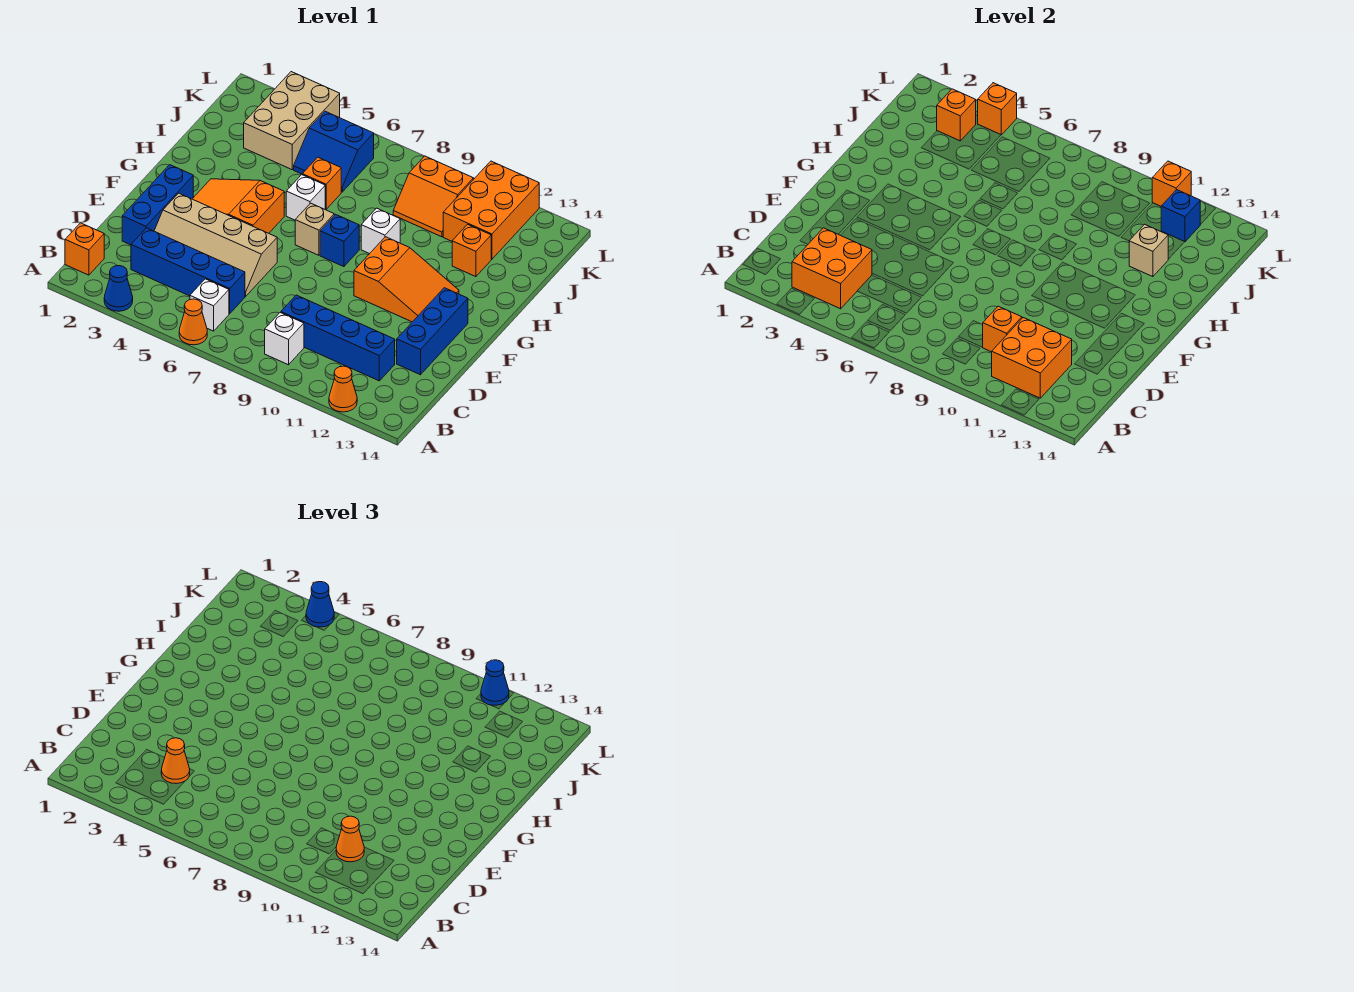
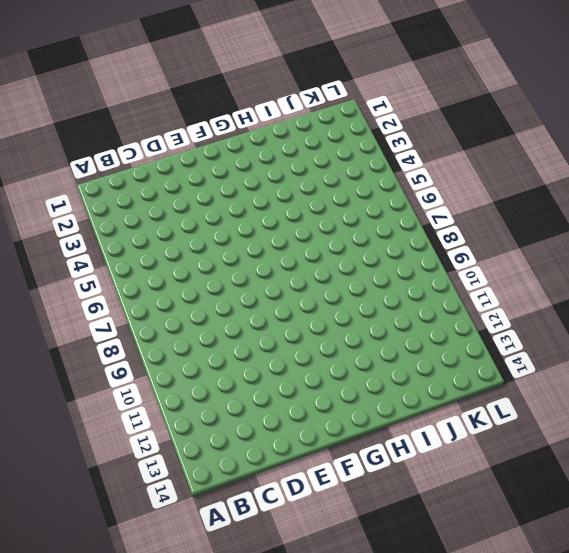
none -> blue 1x1 cone [104,266,133,311]
none -> orange 1x1 cone [179,299,207,345]
none -> orange 1x1 cone [329,366,357,412]
none -> orange 1x1 brick [65,223,104,275]

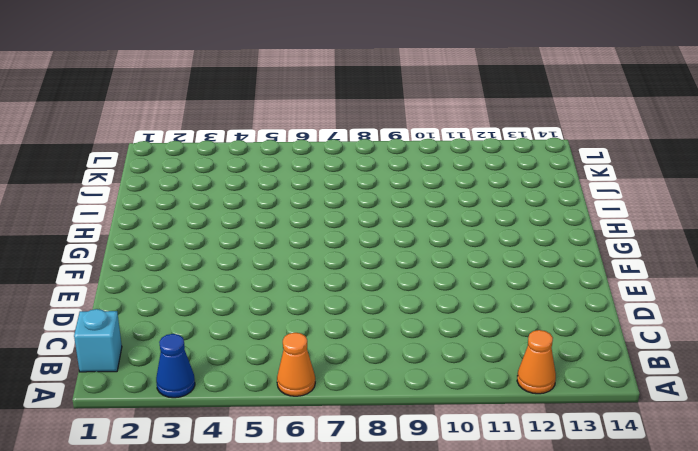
cyan 1x1 brick [74,309,122,372] -> orange 1x1 brick [65,223,104,275]
none -> white 1x1 brick [190,279,229,331]
none -> white 1x1 brick [265,313,304,365]
none -> blue 1x4 brick [131,228,245,314]
none -> blue 1x4 brick [281,295,395,381]

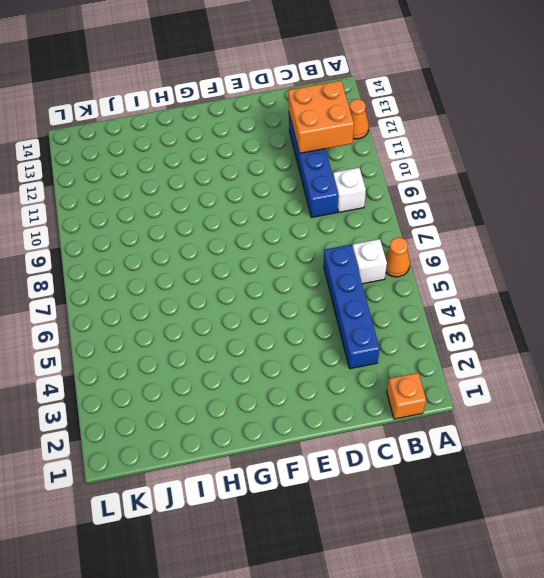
none -> blue 1x1 cone [104,266,133,311]
none -> blue 1x3 brick [122,165,193,245]
none -> tan 2x4 slope [154,193,277,296]
none -> blue 1x3 brick [397,288,468,375]

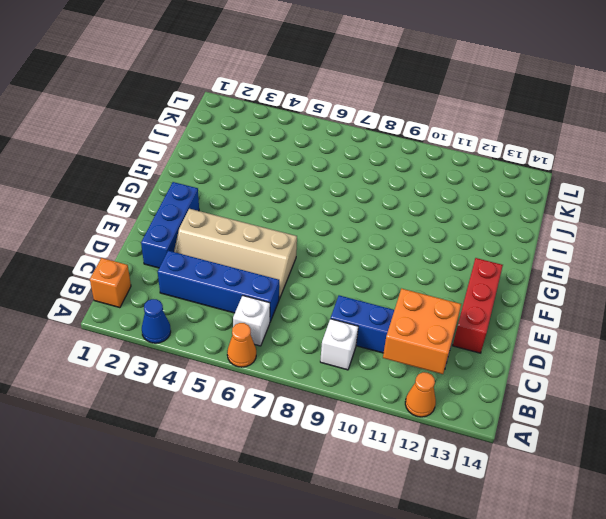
red 1x3 brick [453,258,503,353] -> blue 1x3 brick [397,288,468,375]
none -> orange 2x3 slope [193,179,284,233]
none -> orange 2x3 slope [354,237,459,322]
none -> tan 1x1 brick [295,203,334,255]
none -> blue 1x1 brick [320,214,359,267]

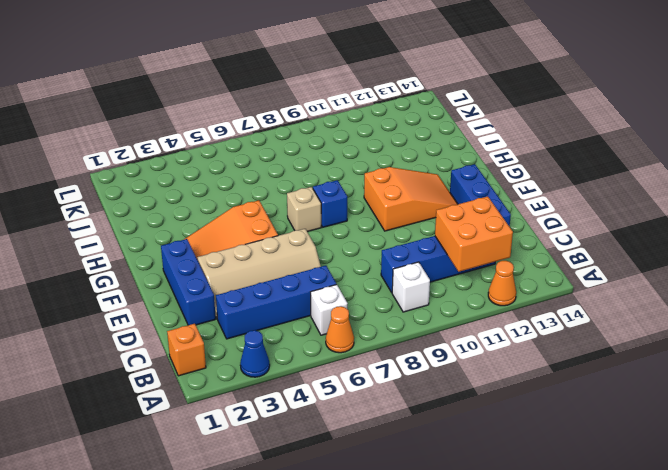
none -> white 1x1 brick [286,175,325,220]
none -> white 1x1 brick [361,208,400,254]
none -> orange 1x1 brick [302,157,341,209]
none -> orange 1x1 brick [452,224,491,277]

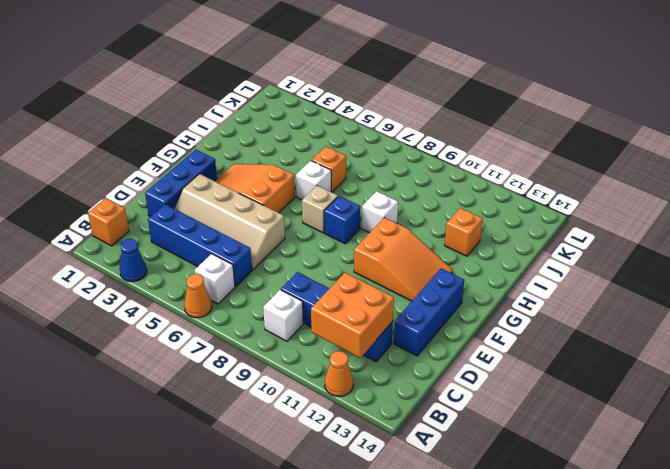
none -> tan 2x3 brick [244,72,340,170]
none -> blue 2x2 slope [294,111,374,192]
none -> orange 2x2 slope [393,156,473,237]
none -> orange 2x3 brick [443,161,539,259]

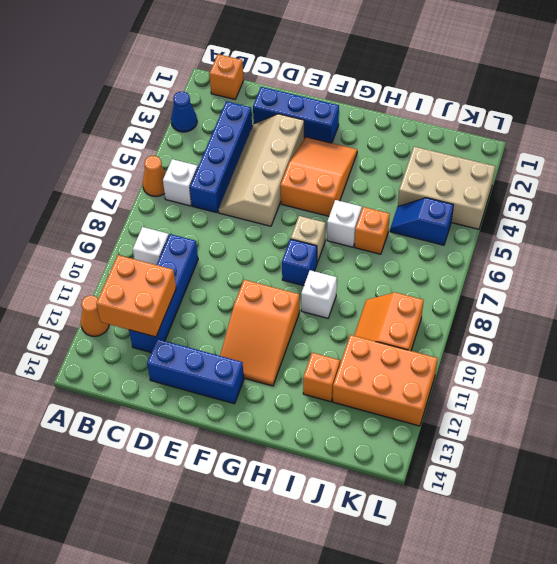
blue 1x2 slope [390,198,453,245] -> blue 2x2 slope [294,111,374,192]
none -> orange 2x2 brick [792,228,872,309]
none -> orange 1x1 brick [983,306,1022,352]
none -> tan 1x1 brick [1129,224,1168,277]
none -> orange 1x1 brick [937,89,976,141]

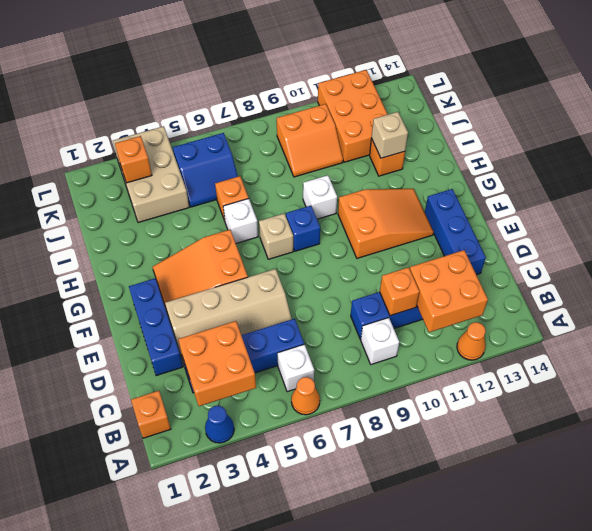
none -> blue 1x1 brick [1161,190,1200,242]
none -> orange 1x1 brick [978,83,1017,135]
none -> orange 1x1 brick [1152,161,1191,206]
none -> orange 1x1 cone [161,738,190,784]

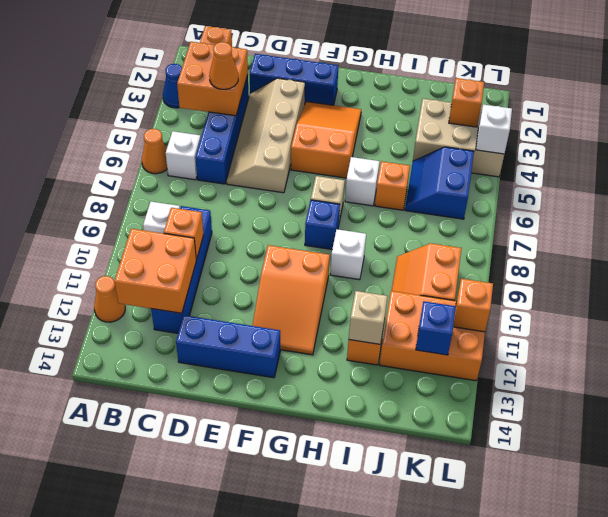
white 1x1 brick [476,104,512,154] -> orange 1x1 brick [978,83,1017,135]
none -> orange 1x1 cone [336,816,364,862]
none -> blue 1x1 cone [306,582,334,627]
none -> blue 1x1 cone [481,660,509,705]

